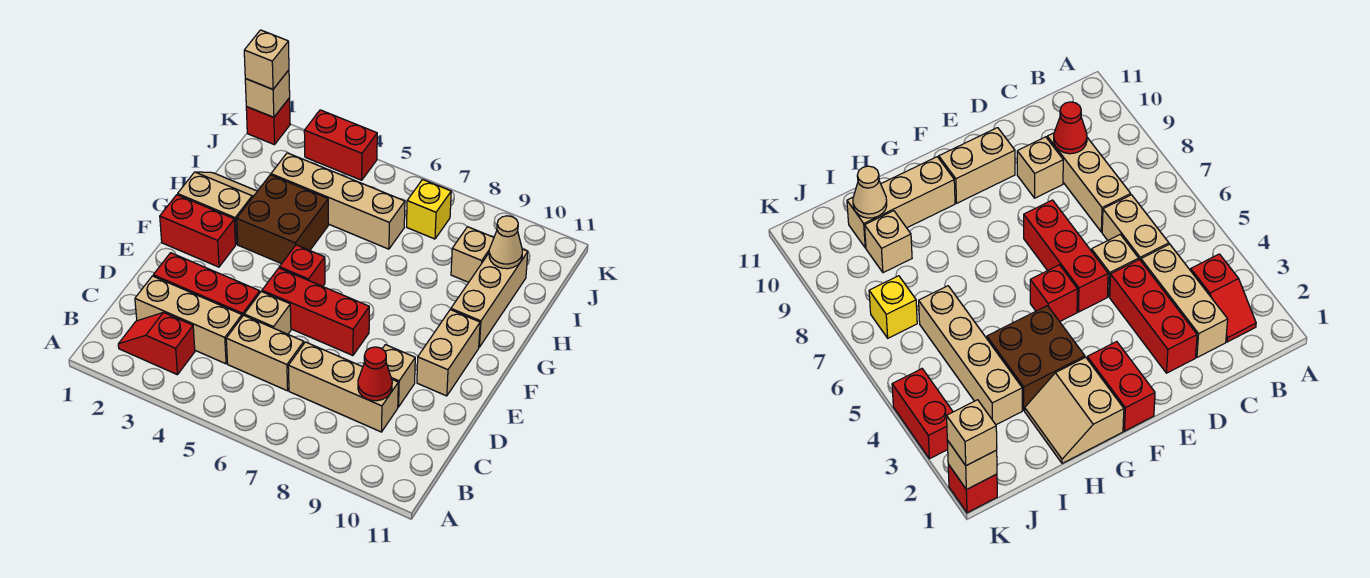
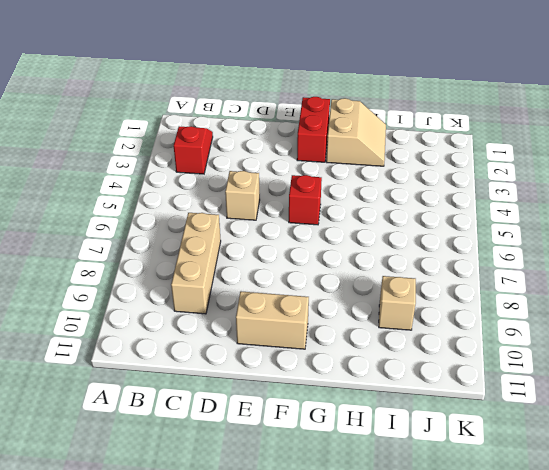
none -> tan 1x3 brick [135,276,242,364]
none -> tan 1x2 brick [226,315,304,391]
none -> red 1x3 brick [153,253,260,316]

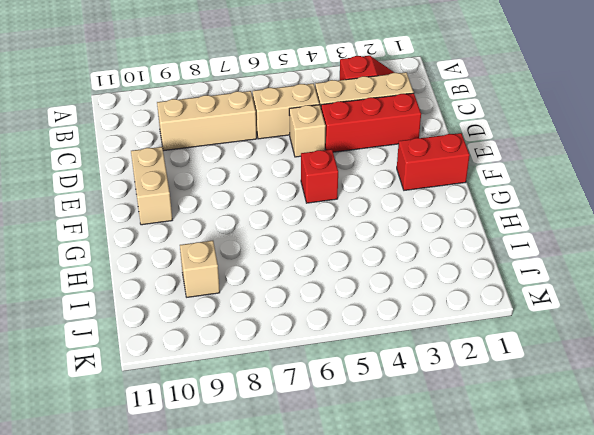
none -> tan 1x1 brick [382,345,415,407]
none -> red 1x3 brick [262,268,369,355]
none -> tan 2x2 slope [178,172,257,244]

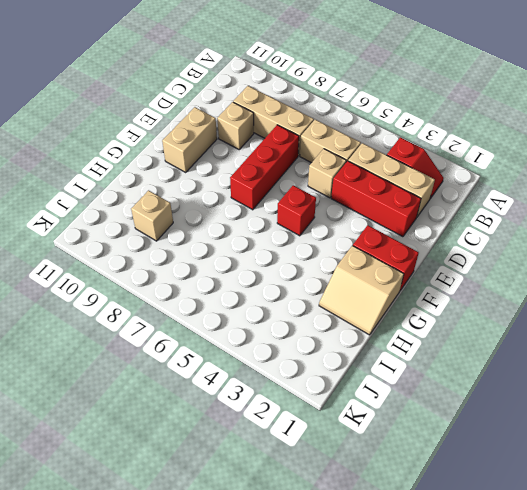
red 1x3 brick [230,125,299,210] -> red 1x3 brick turned to [262,268,369,355]
none -> brown 2x2 brick [237,175,328,264]
none -> tan 1x3 brick [451,249,528,347]
none -> tan 1x4 brick [271,153,405,249]

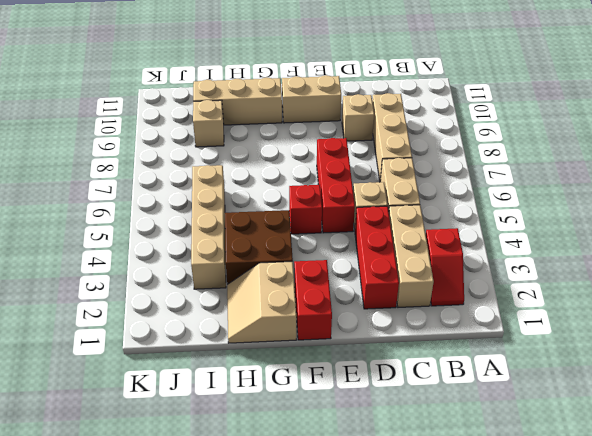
none -> yellow 1x1 brick [407,180,451,239]
none -> red 1x1 brick [246,98,290,145]
none -> red 1x2 brick [304,110,377,180]

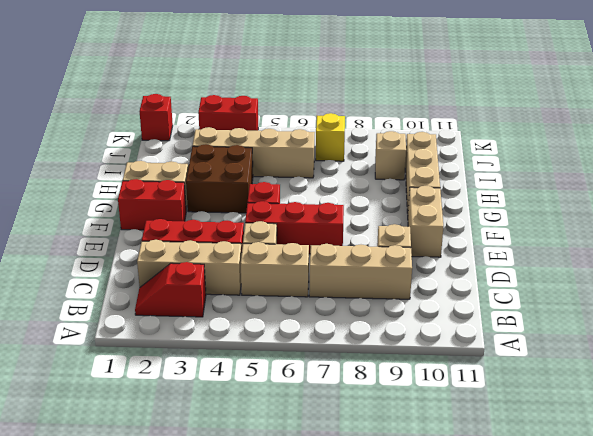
none -> red 1x1 cone [358,347,392,401]
none -> tan 1x1 cone [489,216,522,269]
none -> tan 1x1 brick [245,70,290,117]

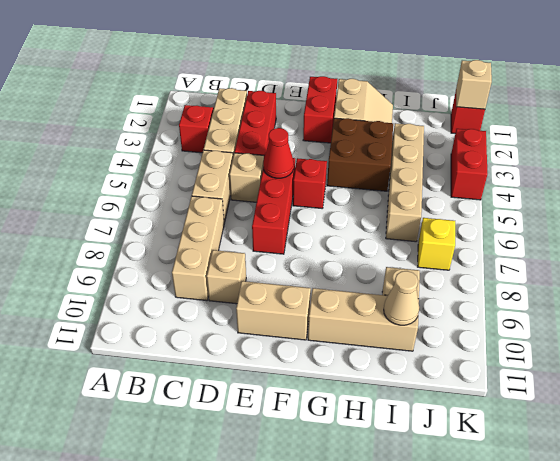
red 1x1 cone [263,128,294,178] -> red 1x1 cone moved to [358,347,392,401]
none -> tan 1x1 brick [244,30,289,89]

